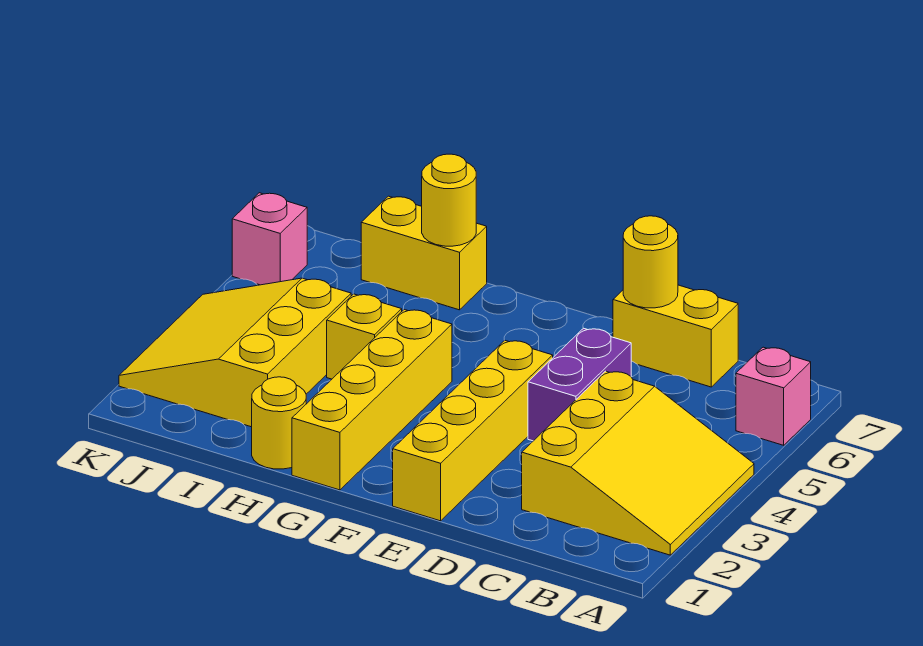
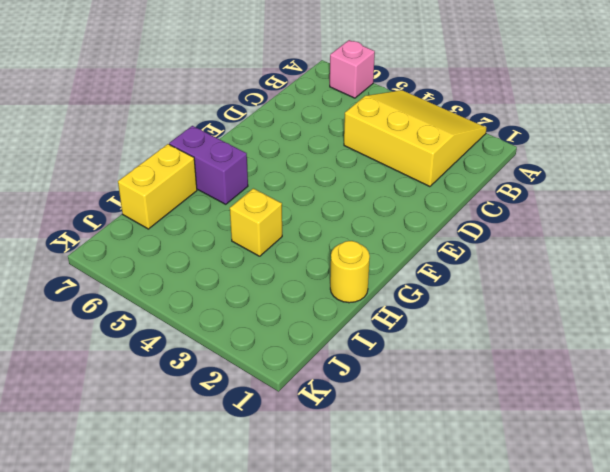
purple 1x2 brick [169,126,248,204] -> purple 1x2 brick moved to [528,328,631,441]
none -> yellow 1x2 brick [613,285,738,387]
none -> yellow 1x4 brick [393,340,553,521]
none -> yellow 1x4 brick [292,310,452,490]

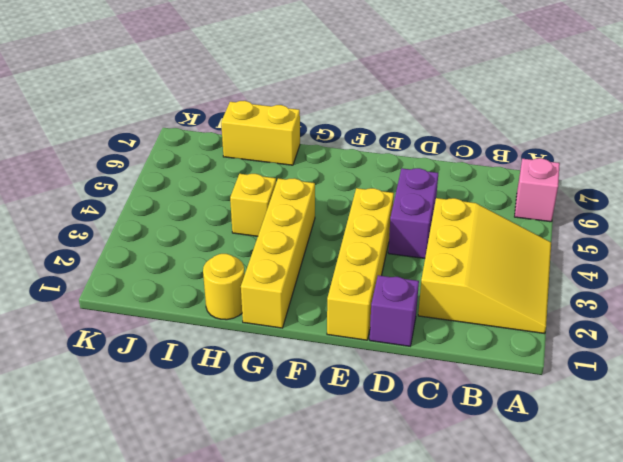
purple 1x1 brick [370,275,419,346] -> none
none -> yellow 1x2 brick [613,285,738,387]
none -> yellow 3x3 slope [119,278,351,427]
none -> pink 1x1 brick [232,193,307,285]

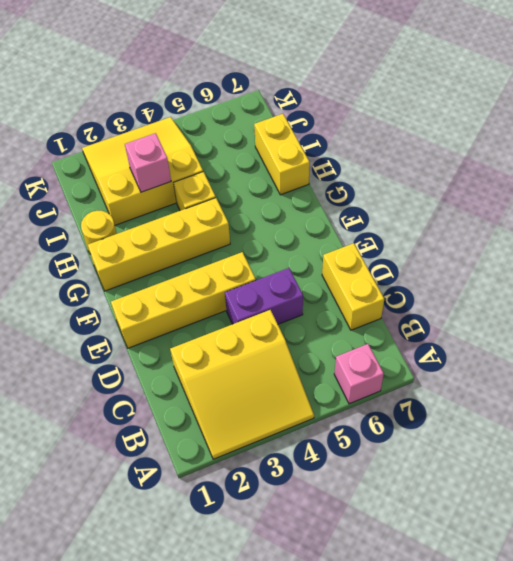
pink 1x1 brick [125,133,171,192] -> pink 1x1 brick moved to [232,193,307,285]
none -> yellow 1x1 round brick [623,216,678,308]
none -> yellow 1x1 round brick [422,154,476,246]

